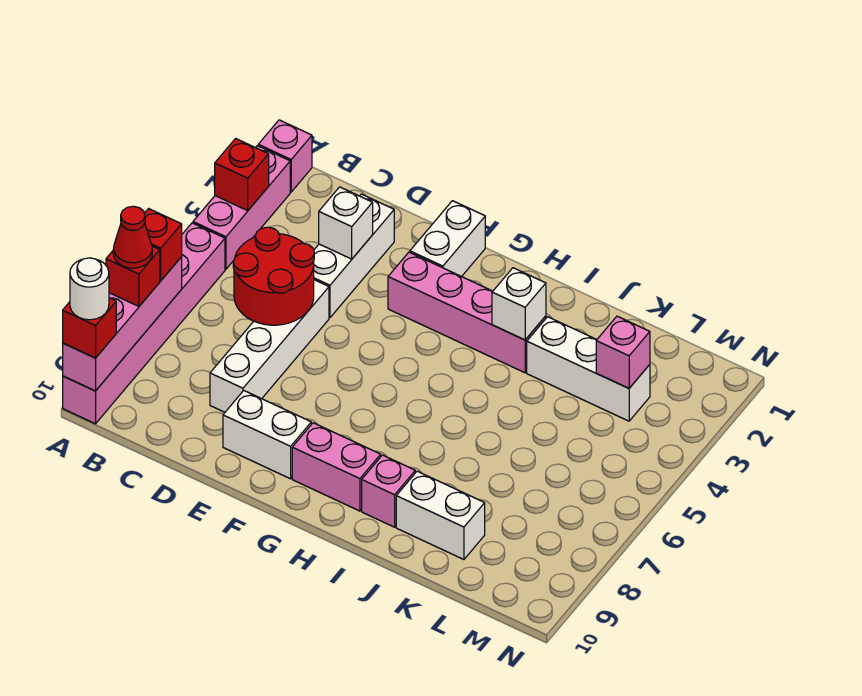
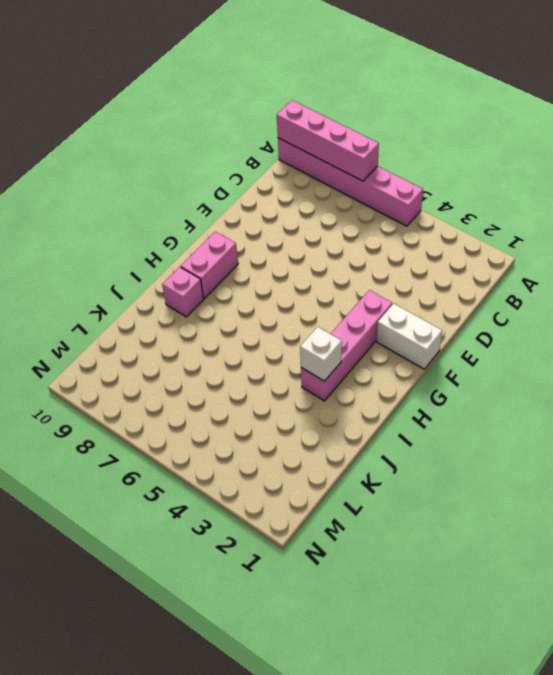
none -> pink 1x1 brick [258,120,312,192]
none -> pink 1x3 brick [193,146,290,269]
none -> white 1x3 brick [314,194,394,318]

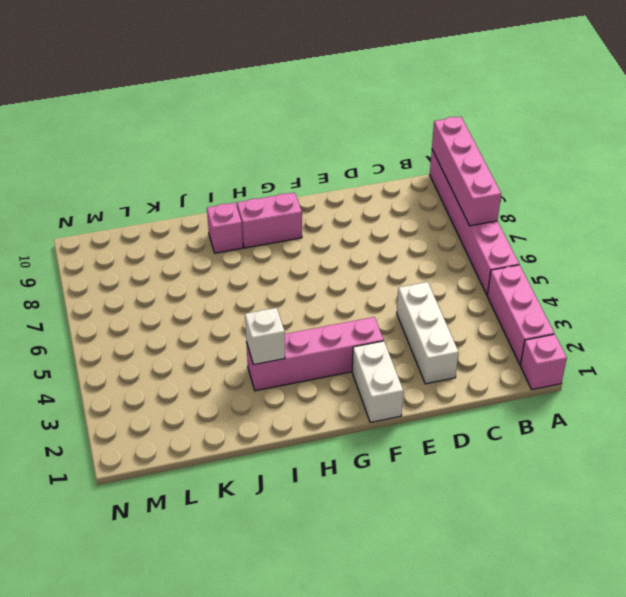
none -> white 1x4 brick [210,280,329,412]
none -> white 1x2 brick [223,391,311,479]
none -> white 1x3 brick [527,317,650,421]

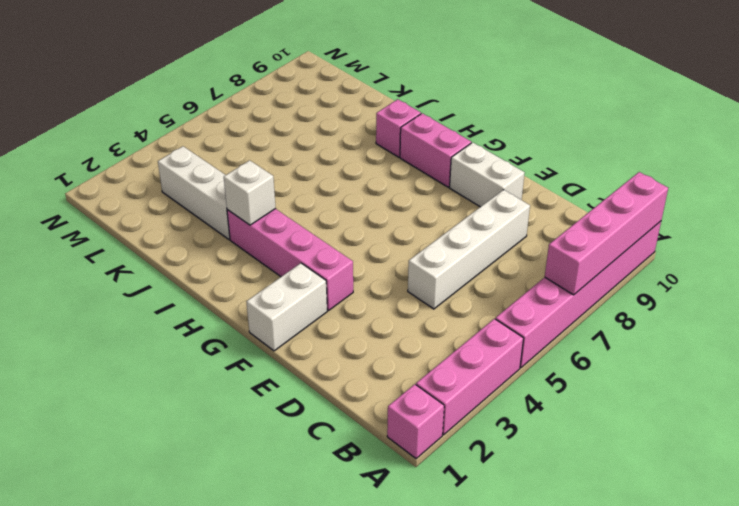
none -> white 1x3 brick [314,194,394,318]
none -> white 1x2 brick [396,471,485,559]
none -> red 1x1 brick [215,139,269,211]

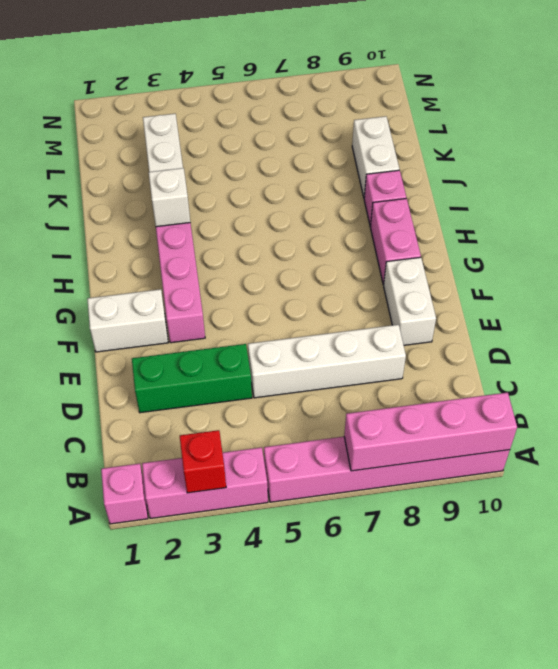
green 1x3 brick [132,344,252,413] -> white 1x3 brick [314,194,394,318]
none -> red 2x2 round brick [233,227,314,325]
none -> white 1x1 brick [319,187,373,259]
none -> pink 1x1 brick [596,316,650,388]

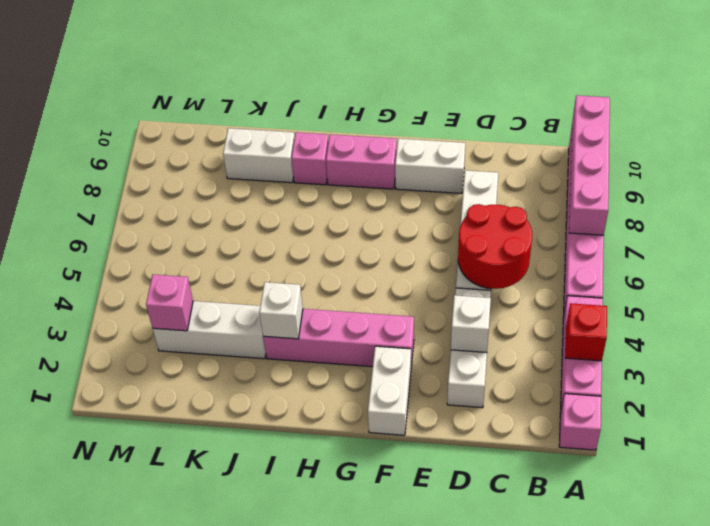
none -> red 1x1 brick [144,209,182,281]
none -> red 1x1 brick [106,246,160,306]
none -> red 1x1 brick [63,298,116,358]

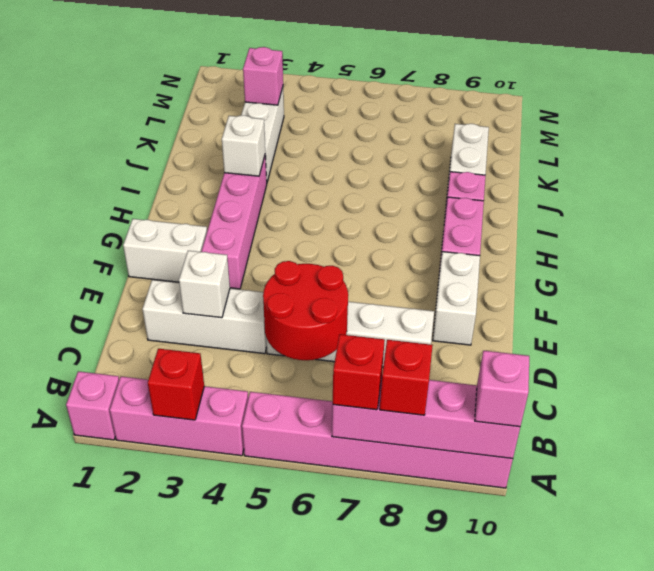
pink 1x1 brick [475,351,529,427] -> red 1x1 brick [63,298,116,358]
none -> red 1x1 cone [113,206,152,268]
none -> white 1x1 round brick [70,258,109,320]

